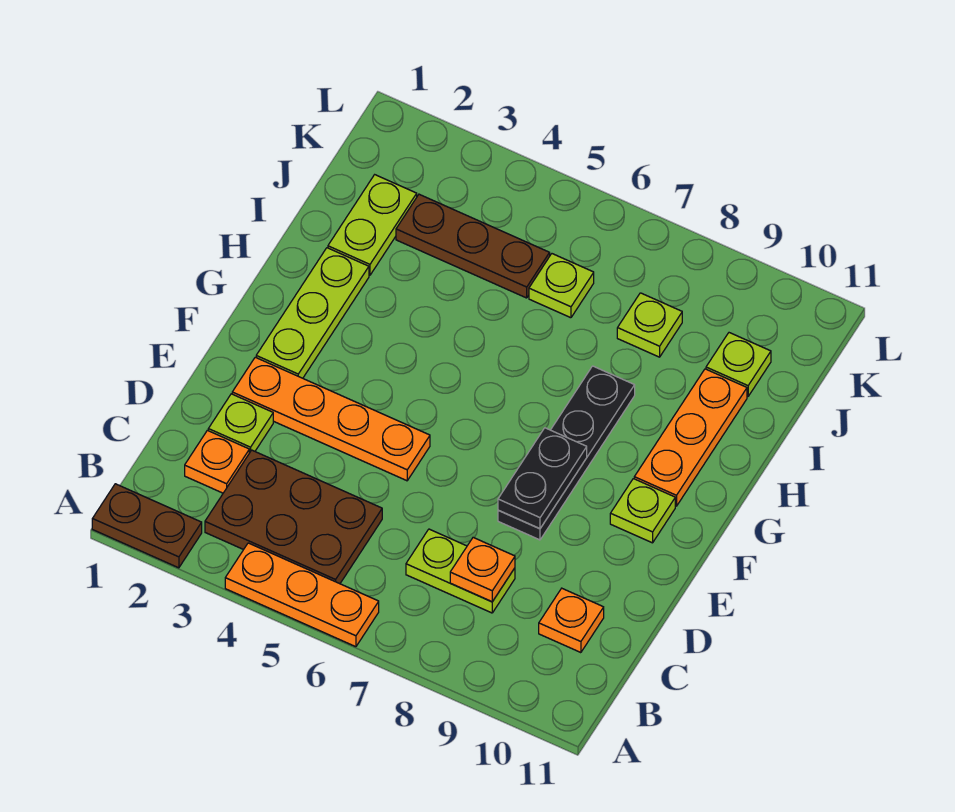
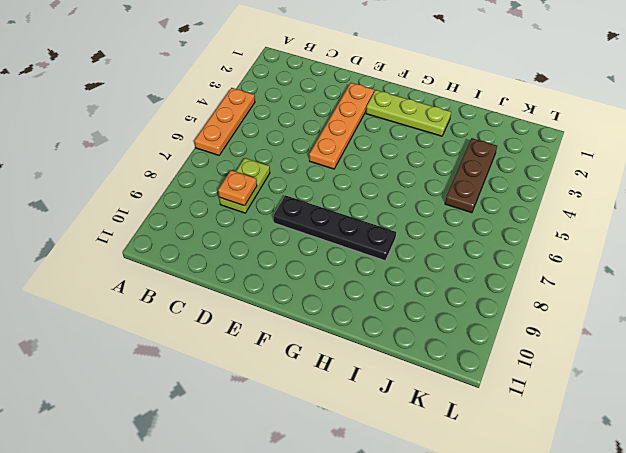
none -> brown 1x2 plate [92,484,202,568]
none -> brown 2x3 plate [205,450,382,584]
none -> orange 1x1 plate [185,430,249,493]

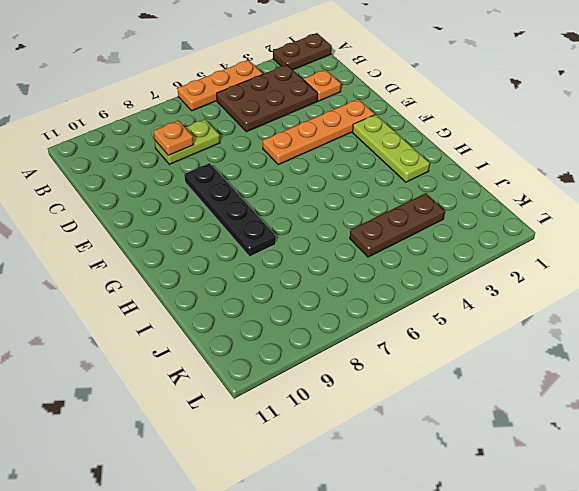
none -> orange 1x1 plate [539,588,604,653]
none -> lime 1x1 plate [208,394,273,453]
none -> lime 1x1 plate [610,479,675,543]

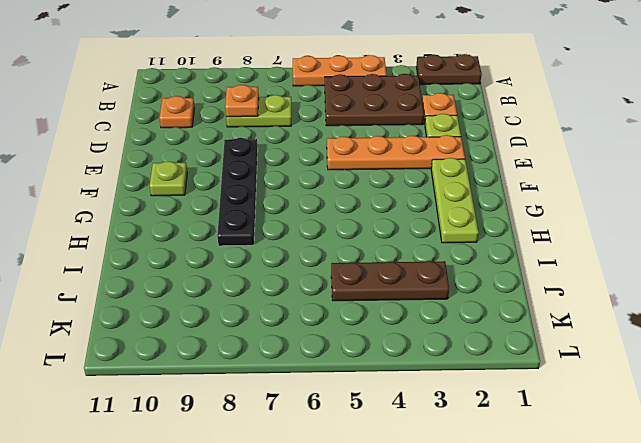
none -> orange 1x3 plate [634,369,747,506]
none -> lime 1x2 plate [328,175,417,275]
none -> lime 1x1 plate [529,254,594,318]

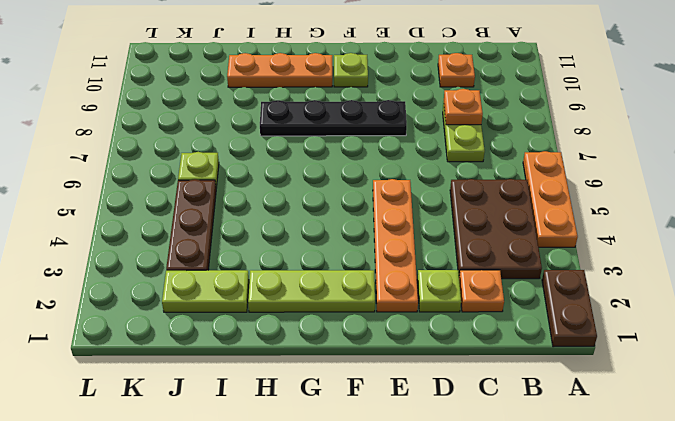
none -> lime 1x1 plate [617,293,682,357]
none -> lime 1x1 plate [706,333,771,396]
none -> black 1x2 plate [498,428,587,529]

